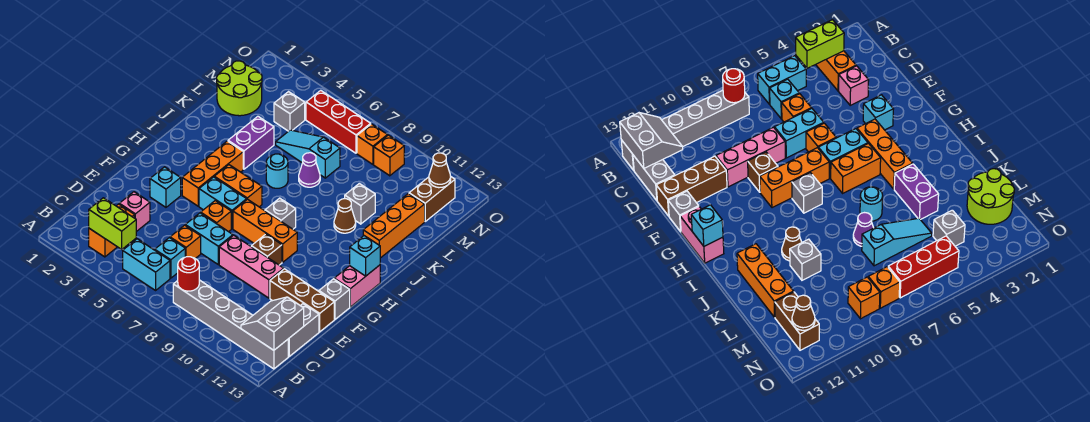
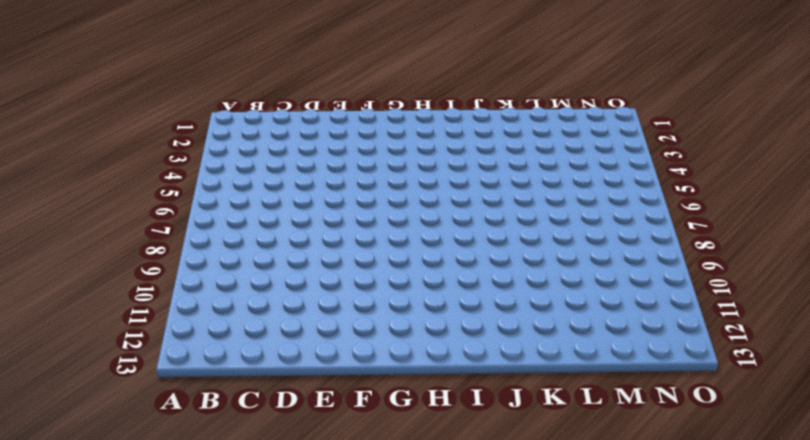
none -> orange 1x2 brick [89,204,135,257]
none -> cyan 1x2 brick [123,239,170,290]
none -> grey 1x6 brick [173,280,288,369]
none -> cyan 1x1 brick [155,238,185,278]

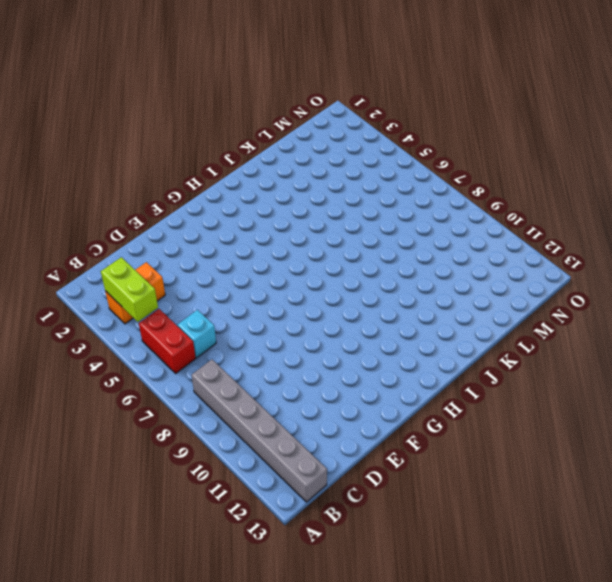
red 1x2 brick [139,309,196,373] -> cyan 1x2 brick [123,239,170,290]
none -> grey 1x2 brick [288,304,319,356]
none -> pink 1x1 brick [120,192,150,232]
none -> orange 1x1 brick [170,225,201,259]
none -> cyan 1x2 brick [185,213,233,264]

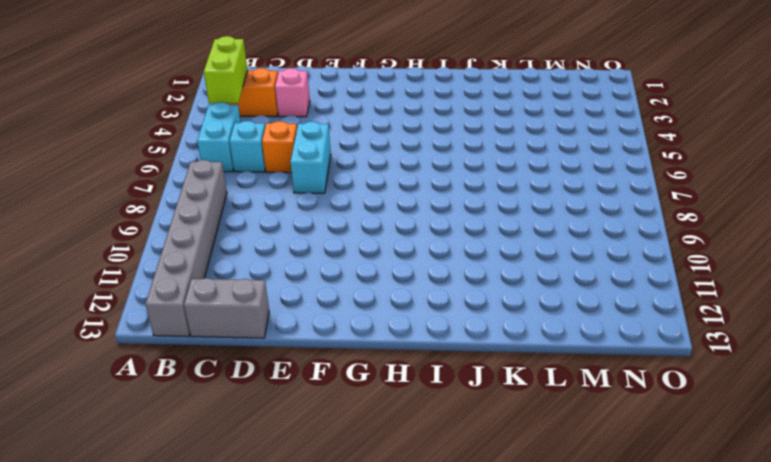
none -> pink 1x3 brick [219,235,284,298]
none -> brown 1x3 brick [270,269,334,332]
none -> cyan 1x1 brick [150,167,181,207]
none -> orange 1x1 brick [201,201,231,232]

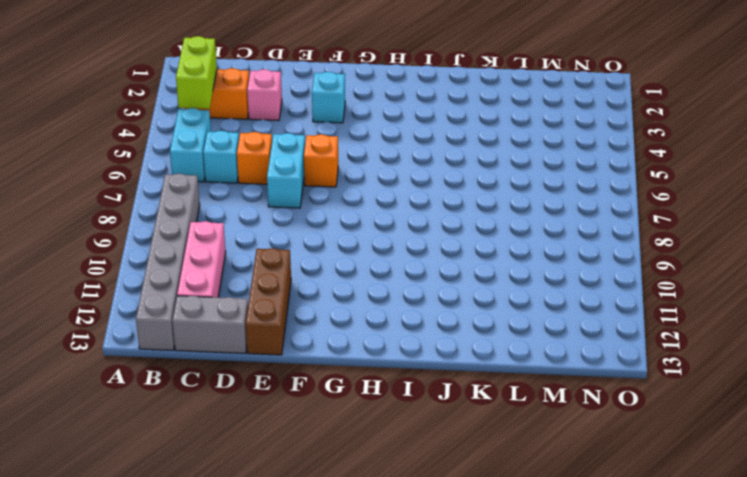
pink 1x3 brick [177,221,226,297] -> pink 1x3 brick moved to [219,235,284,298]
none -> brown 1x1 brick [251,234,282,265]
none -> grey 1x1 brick [319,279,350,319]
none -> orange 1x3 brick [182,141,243,206]
none -> cyan 1x2 brick [199,177,247,229]

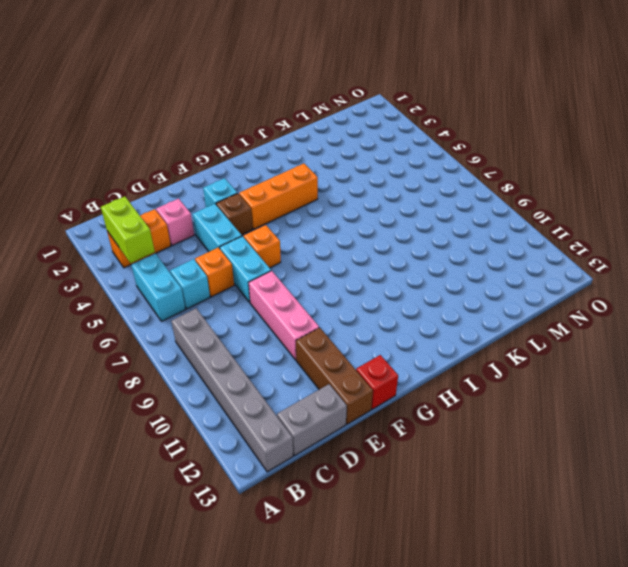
cyan 1x2 brick [193,204,242,252] -> cyan 1x2 brick moved to [199,177,247,229]
brown 1x1 brick [216,193,253,235] -> brown 1x1 brick moved to [251,234,282,265]
red 1x1 brick [356,355,398,409] -> grey 1x1 brick [319,279,350,319]
none -> orange 1x3 brick [233,199,297,262]
none -> pink 1x2 brick [334,265,380,307]
none -> orange 1x2 brick [214,165,262,207]
none -> grey 1x1 brick [265,198,296,229]

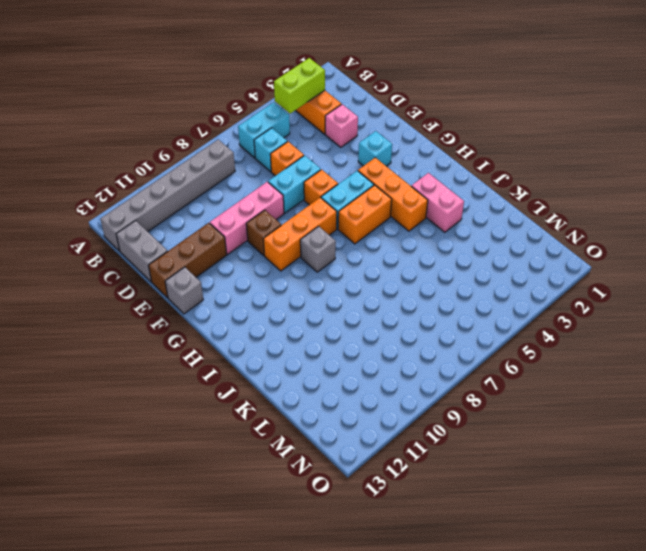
pink 1x2 brick [411,173,464,232] -> pink 1x2 brick moved to [334,265,380,307]
none -> purple 1x2 brick [228,116,274,169]
none -> cyan 1x1 round brick [266,154,288,188]
none -> brown 1x1 cone [334,199,356,233]
none -> orange 1x3 brick [363,194,425,258]

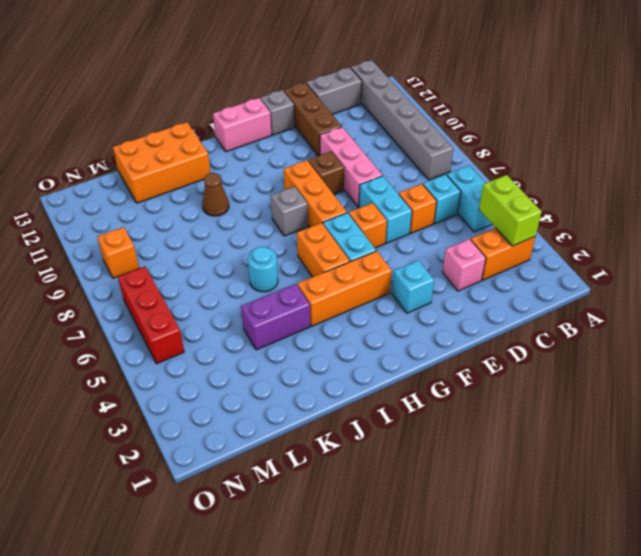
orange 2x3 brick [113,122,211,203] -> orange 1x3 brick [363,194,425,258]
none -> purple 1x1 cone [299,153,320,187]
none -> grey 1x1 brick [345,183,375,224]
none -> lime 2x2 round brick [217,61,262,116]
none -> cyan 1x3 slope [276,130,340,178]

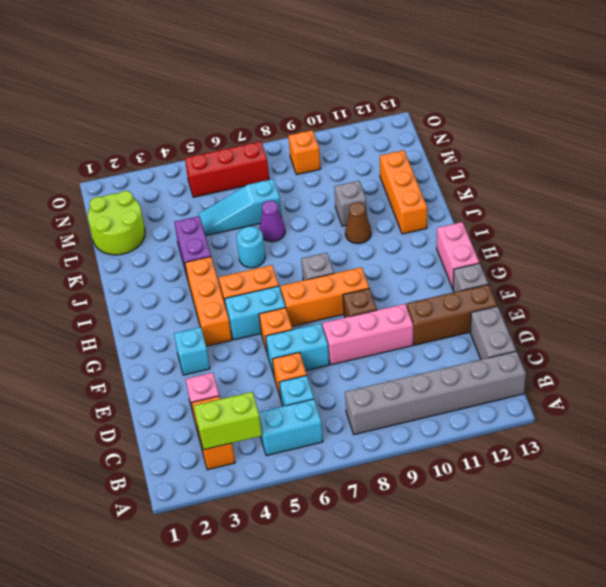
none -> grey 1x1 brick [274,92,305,131]
none -> brown 1x2 brick [409,177,455,221]
none -> orange 1x1 brick [357,124,388,164]
none -> red 1x1 round brick [178,257,199,291]

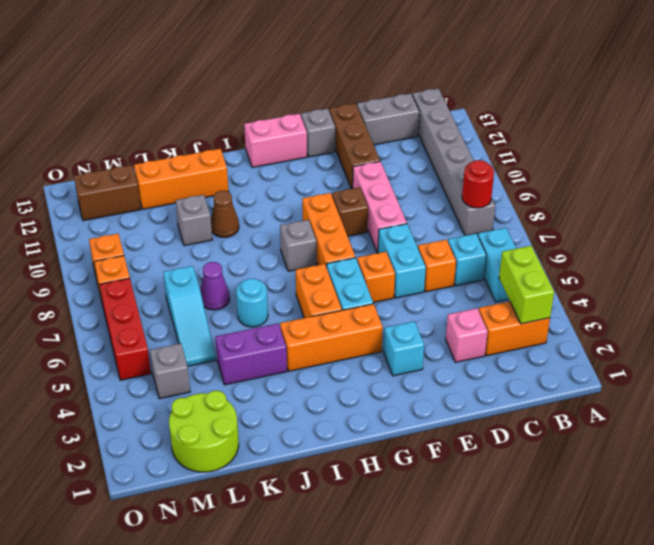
none -> grey 2x2 slope [241,297,304,350]
none -> cyan 1x1 brick [350,236,380,276]
none -> brown 1x1 cone [429,153,451,188]

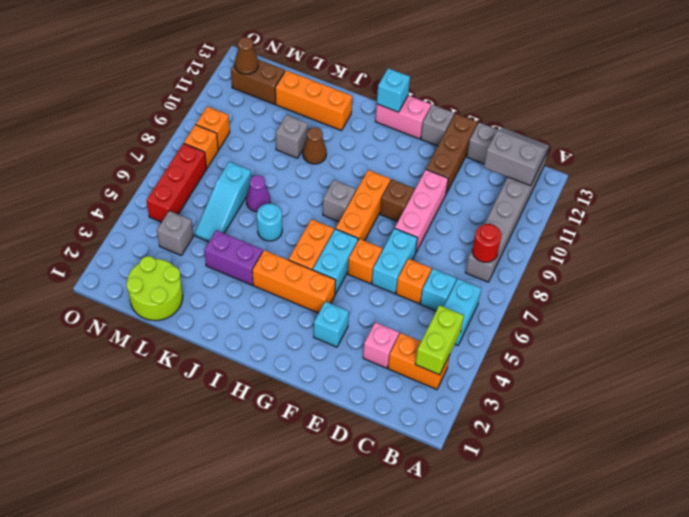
grey 2x2 slope [484,128,549,186] -> grey 2x2 slope turned to [241,297,304,350]

